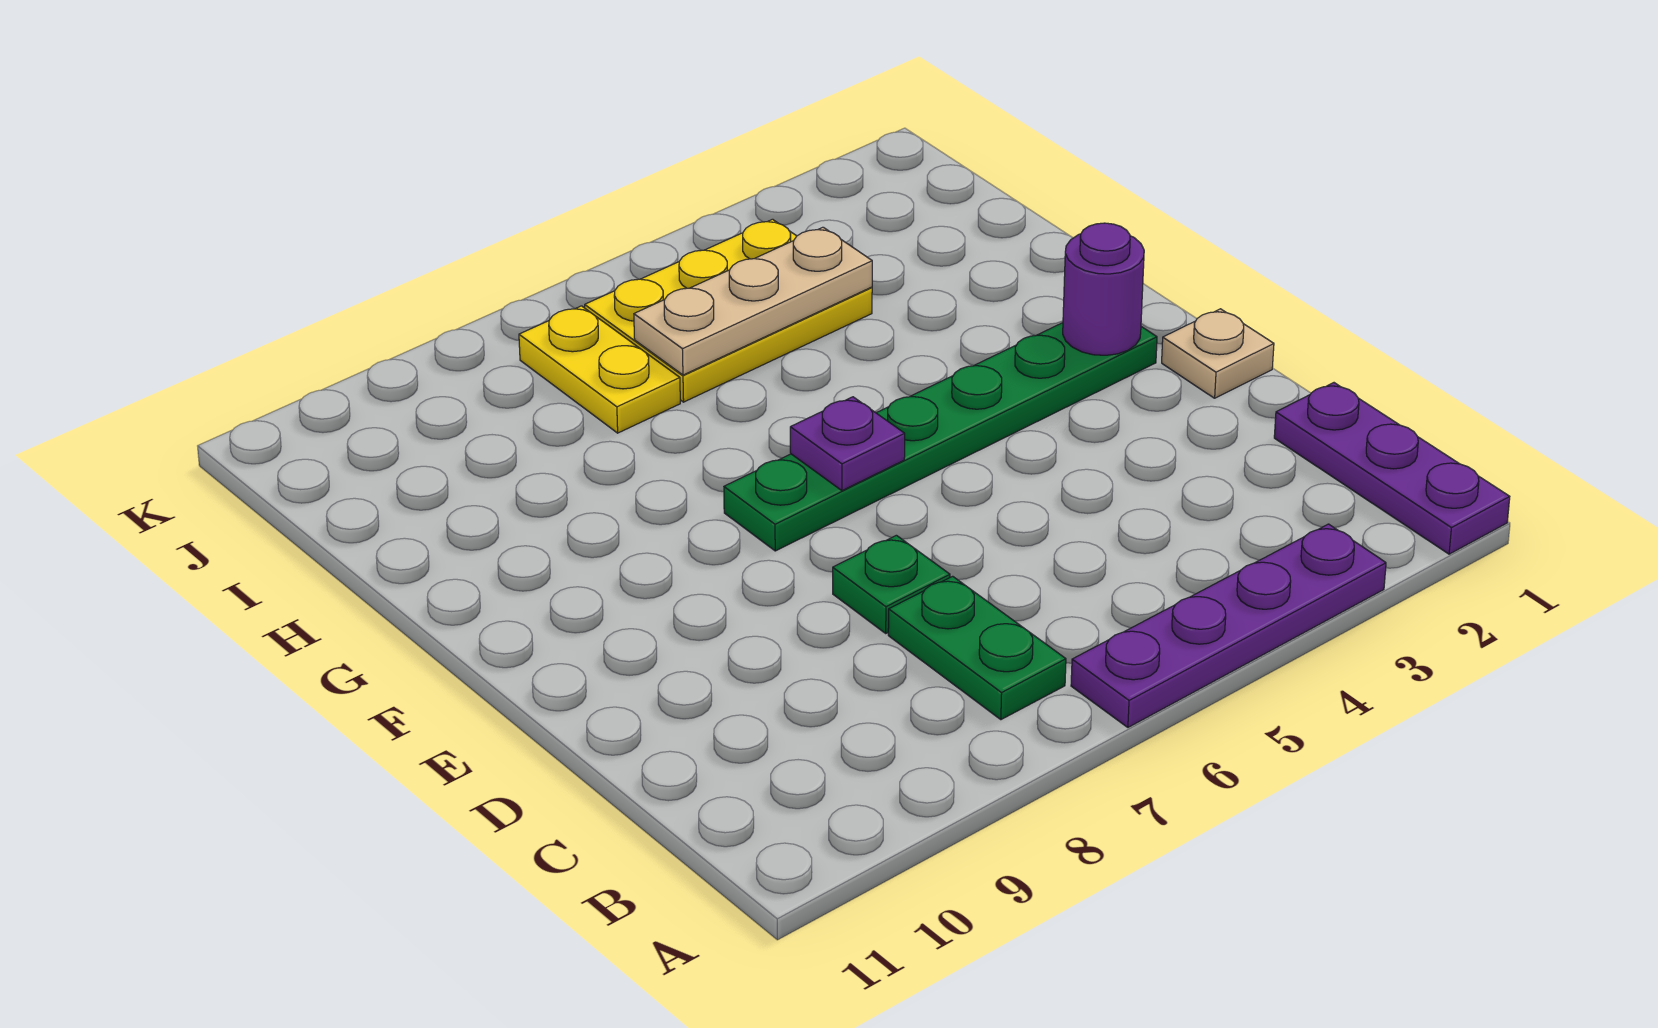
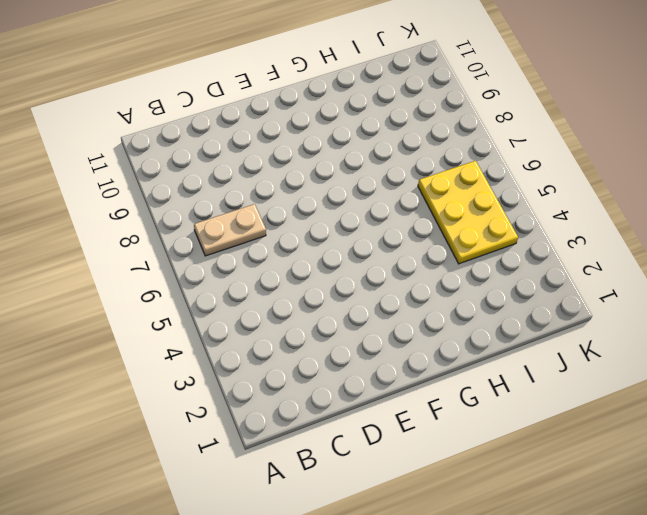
tan 1x2 plate [194,204,266,256] -> green 1x2 plate [888,576,1066,720]
none -> purple 1x3 plate [1274,383,1510,554]
none -> purple 1x4 plate [1071,524,1386,727]

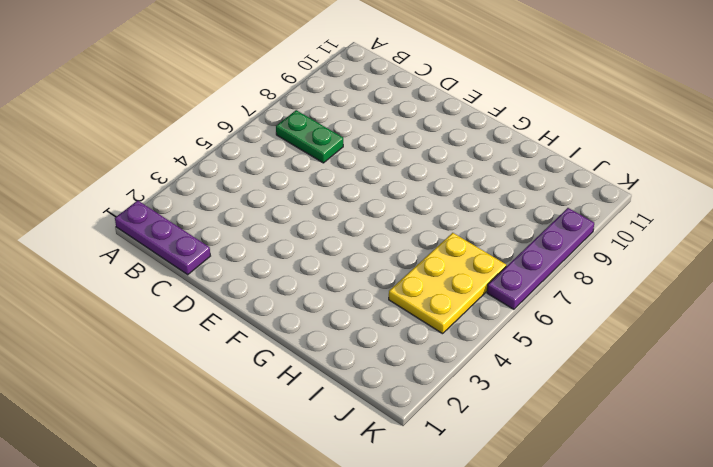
purple 1x4 plate [487,208,594,309] -> purple 1x4 plate moved to [1071,524,1386,727]
none -> green 1x1 plate [833,535,950,633]
none -> tan 1x1 plate [1162,309,1274,398]

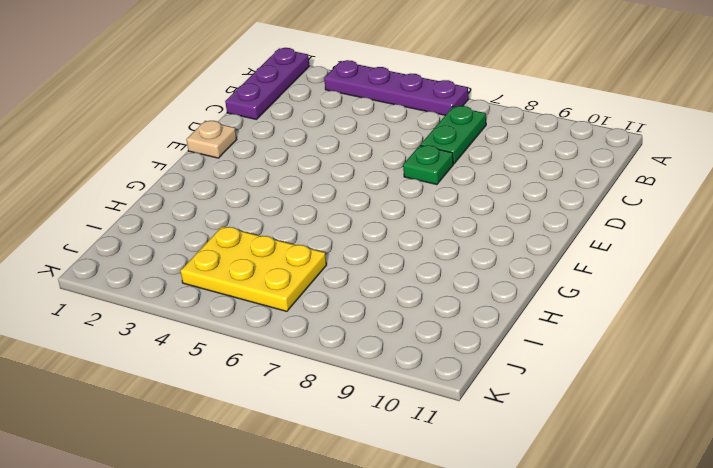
none -> green 1x6 plate [724,323,1157,551]
none -> yellow 1x2 plate [519,306,680,433]

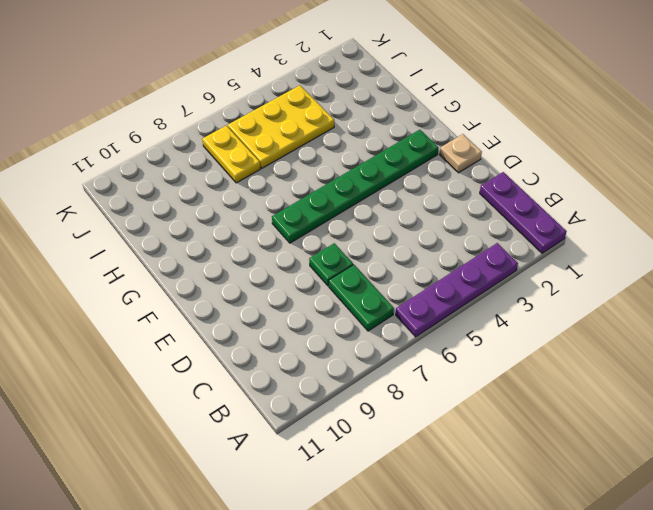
none -> purple 1x1 round brick [1063,223,1144,355]
none -> purple 1x1 plate [790,397,905,491]

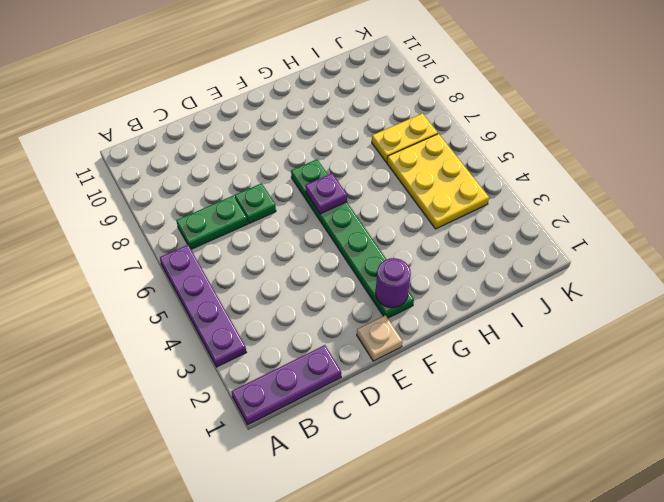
none -> tan 1x3 plate [634,227,872,375]

